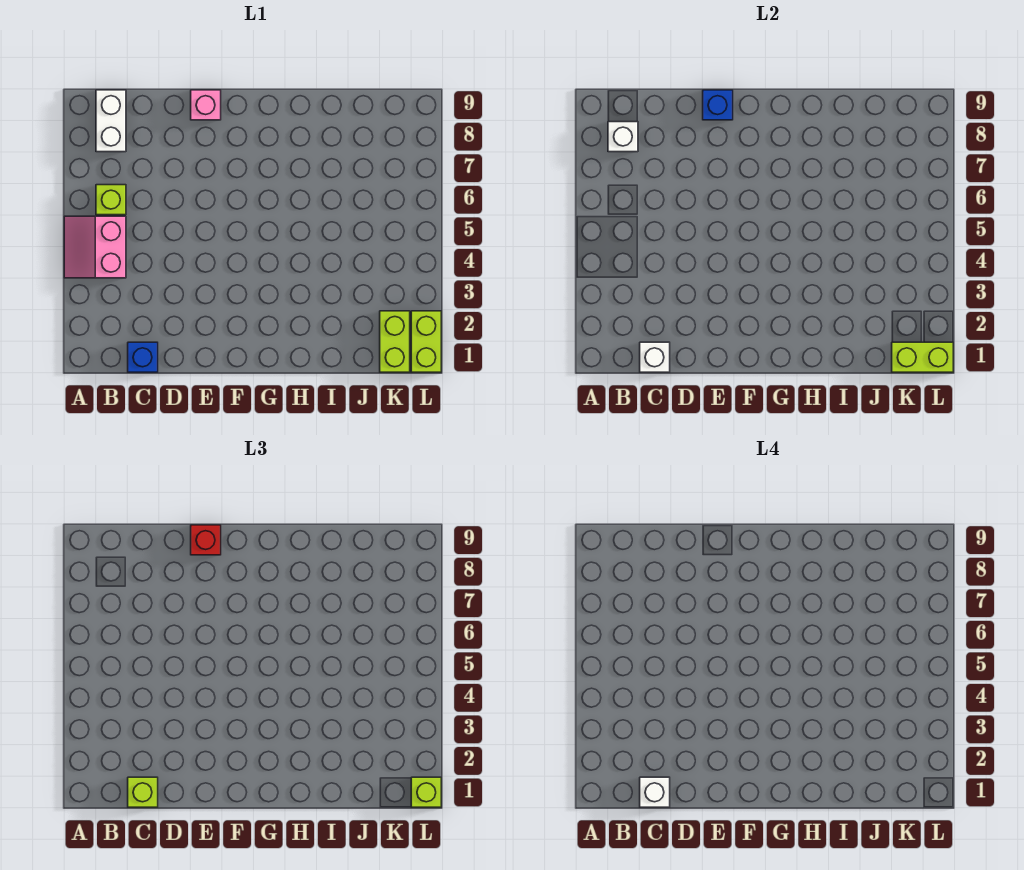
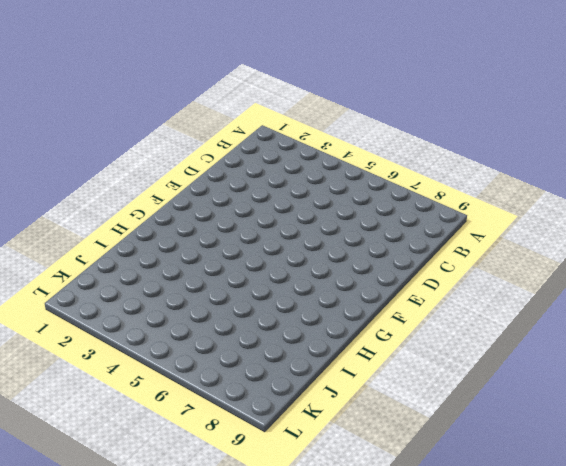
none -> pink 2x2 slope [64,216,126,278]
none -> lime 1x1 brick [96,185,126,215]
none -> white 1x2 brick [96,90,126,152]

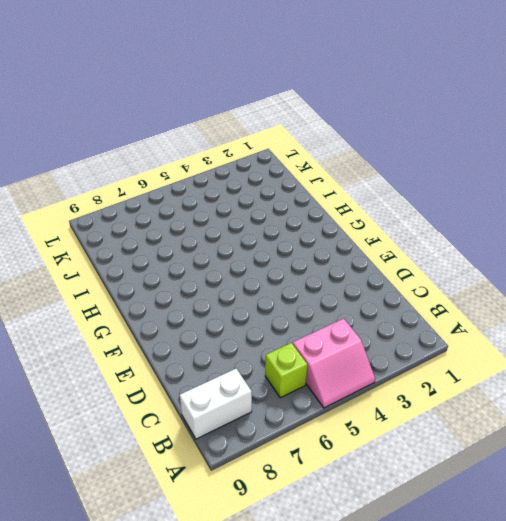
none -> blue 1x1 brick [128,342,158,372]
none -> pink 1x1 brick [191,90,221,120]
none -> lime 1x2 brick [380,311,410,372]

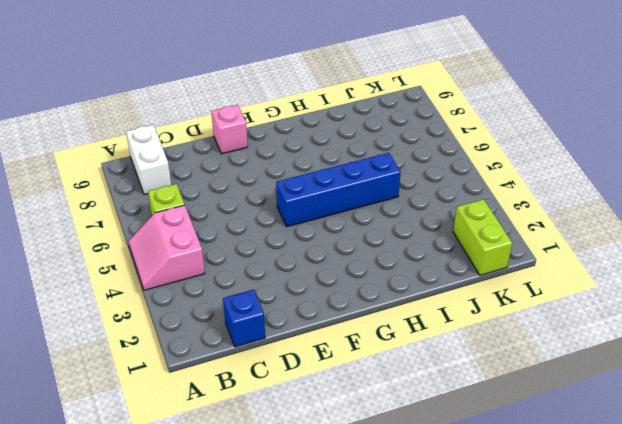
blue 1x4 brick [276,153,401,227] -> none
none -> lime 1x2 brick [411,311,441,372]
none -> white 1x1 brick [608,122,638,152]
none -> white 1x1 brick [640,342,670,372]

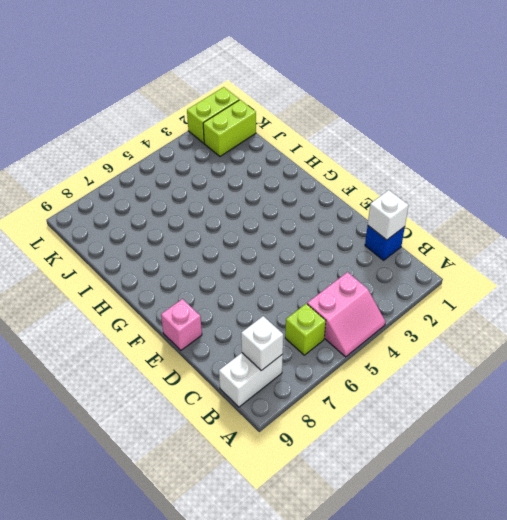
none -> blue 1x1 brick [703,90,733,120]
none -> lime 1x2 brick [892,342,953,372]
none -> lime 1x1 brick [128,777,158,807]

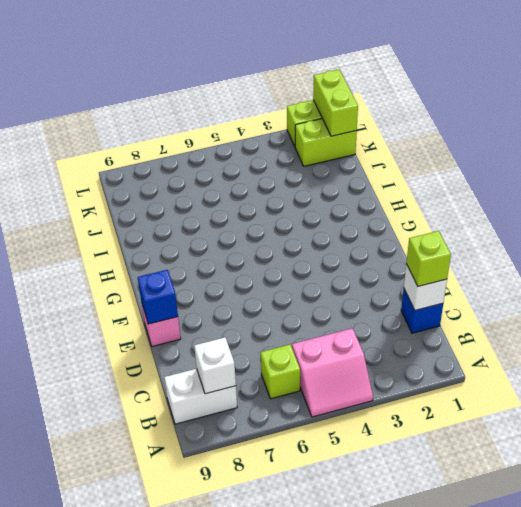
none -> red 1x1 brick [191,525,221,555]
none -> lime 1x1 brick [411,777,441,807]
none -> white 1x1 brick [640,777,670,807]

